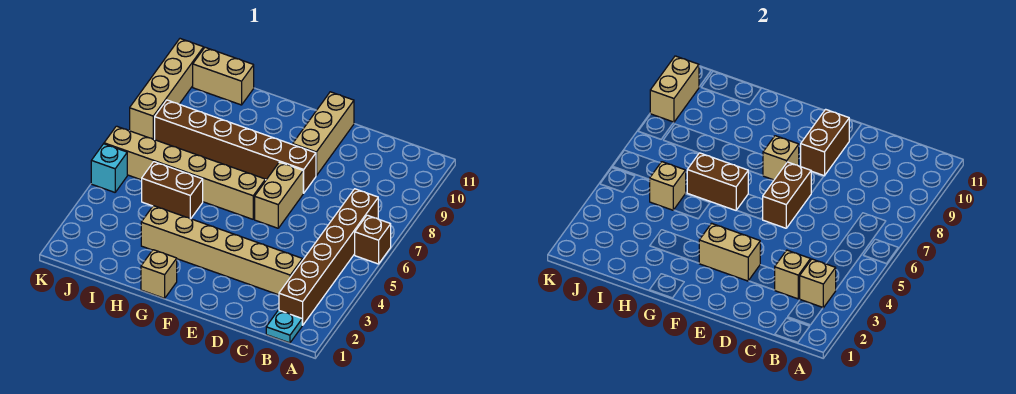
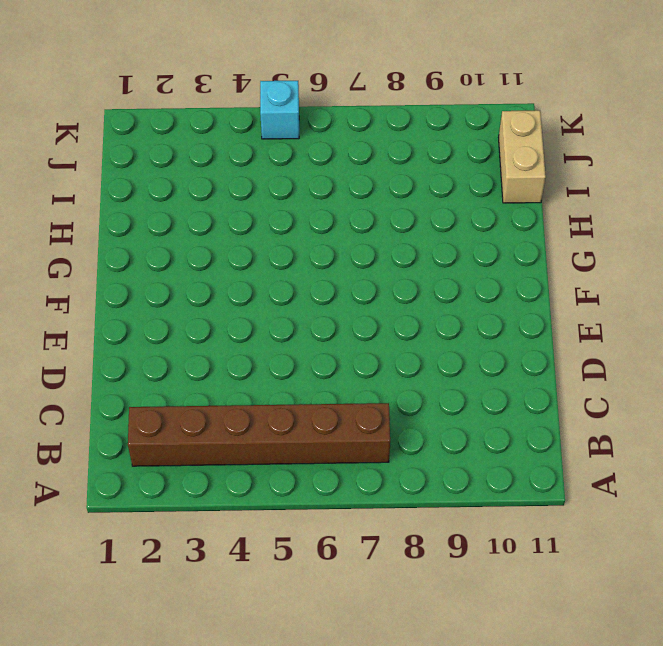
none -> brown 1x1 brick [355,215,391,264]
none -> cyan 1x1 plate [266,310,302,343]
none -> tan 1x6 brick [141,206,303,295]

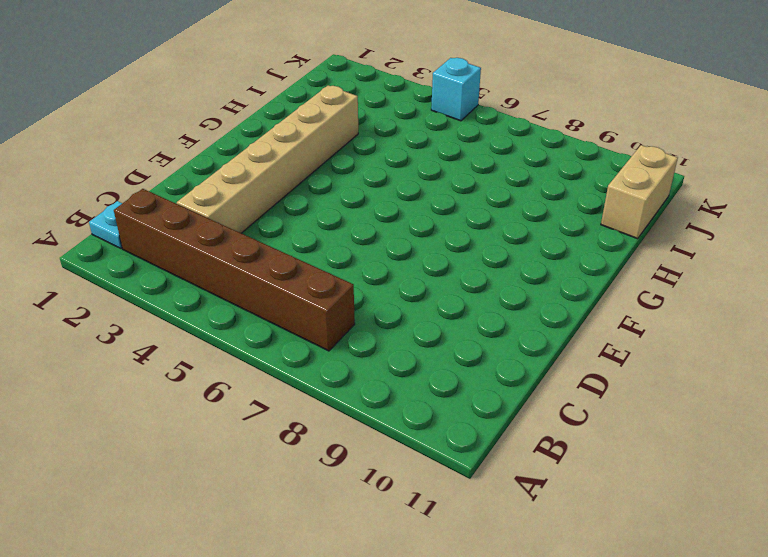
none -> brown 1x1 brick [355,215,391,264]
none -> tan 1x2 brick [255,162,303,228]
none -> brown 1x6 brick [155,100,316,193]

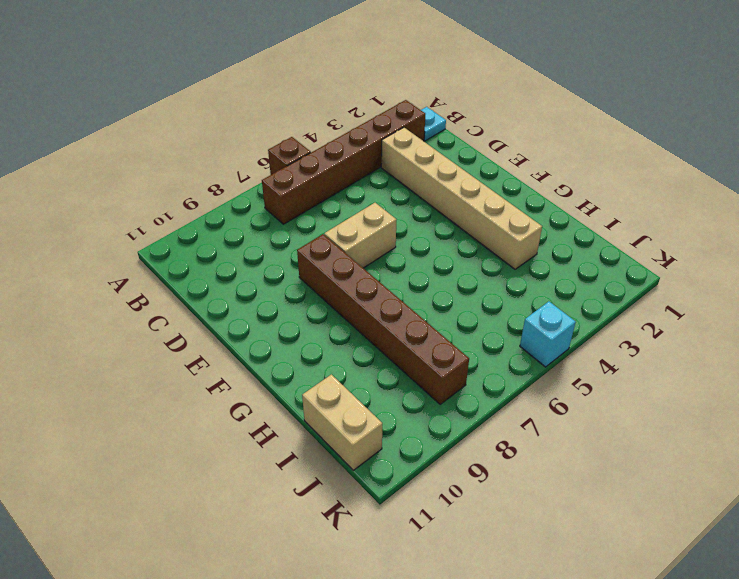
none -> tan 1x3 brick [293,92,354,176]
none -> tan 1x6 brick [104,126,265,219]
none -> tan 1x1 brick [141,250,177,298]

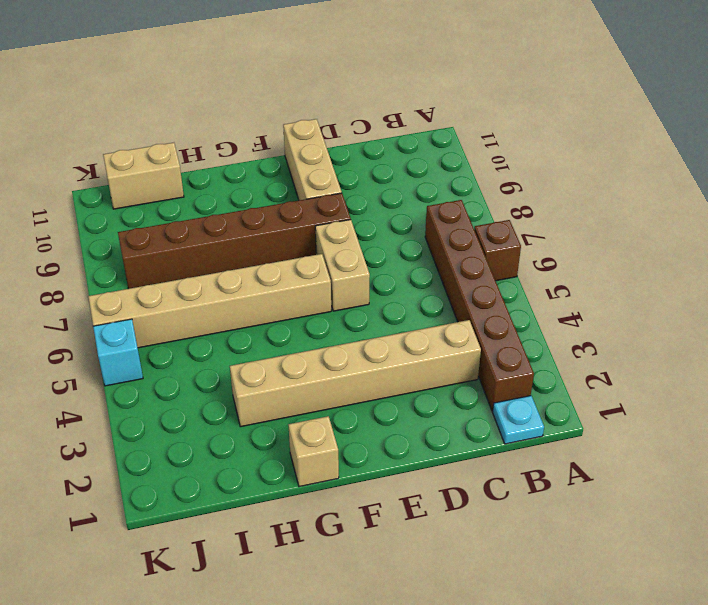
none -> brown 1x2 brick [142,162,203,219]
none -> tan 1x4 brick [130,39,204,139]
none -> tan 1x1 brick [800,259,836,308]

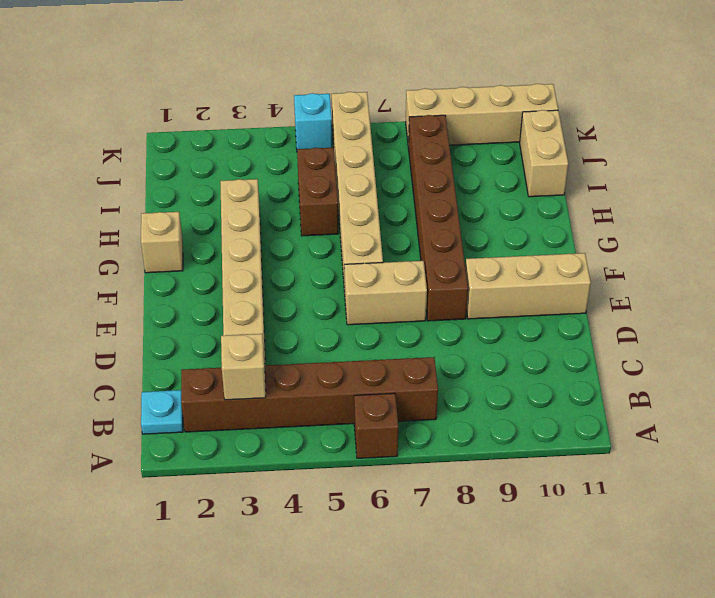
none -> tan 1x1 brick [775,250,811,299]
none -> tan 1x2 brick [699,223,760,281]
none -> brown 1x2 brick [763,162,811,228]

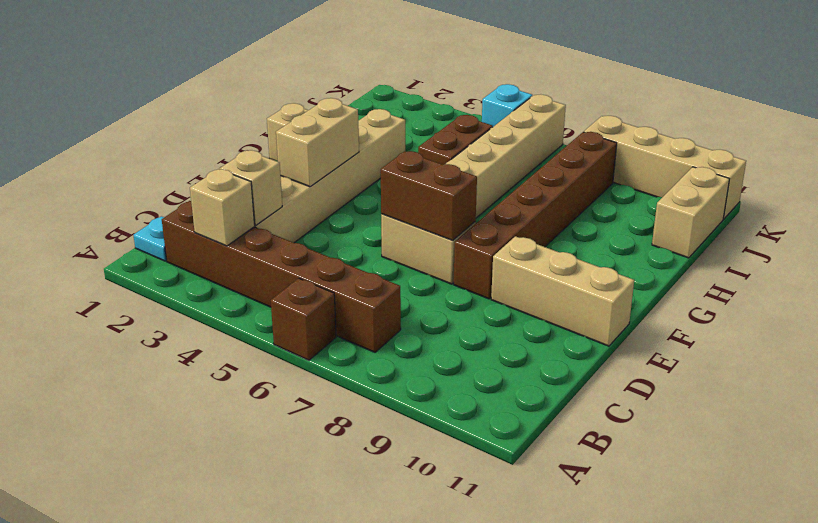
none -> brown 1x2 brick [801,109,849,176]
none -> tan 1x1 brick [763,136,799,180]
none -> brown 1x2 brick [687,153,748,210]

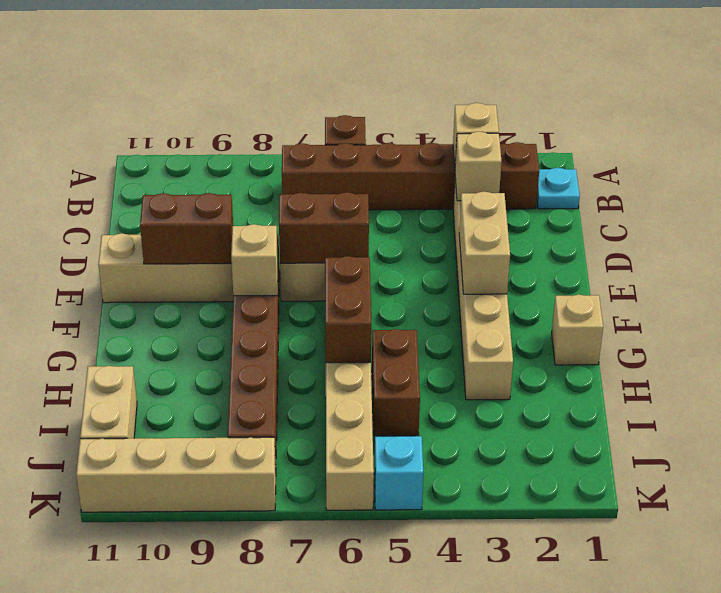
none -> tan 1x1 brick [649,162,686,210]
none -> tan 1x2 brick [650,56,699,122]

